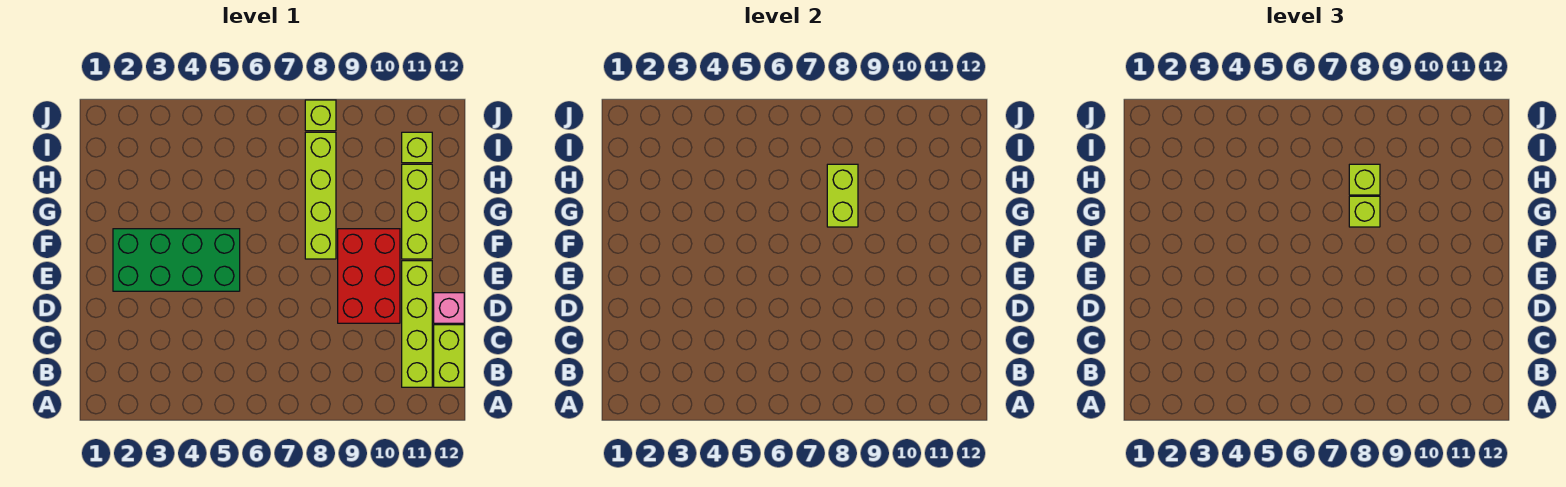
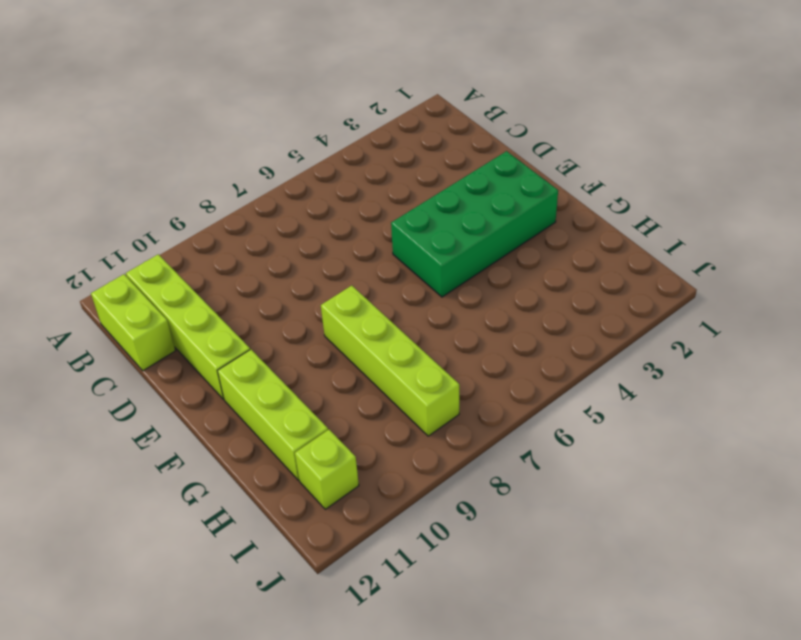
none -> red 2x3 brick [338,229,400,323]
none -> pink 1x1 brick [434,293,464,323]
none -> lime 1x1 brick [305,100,336,131]

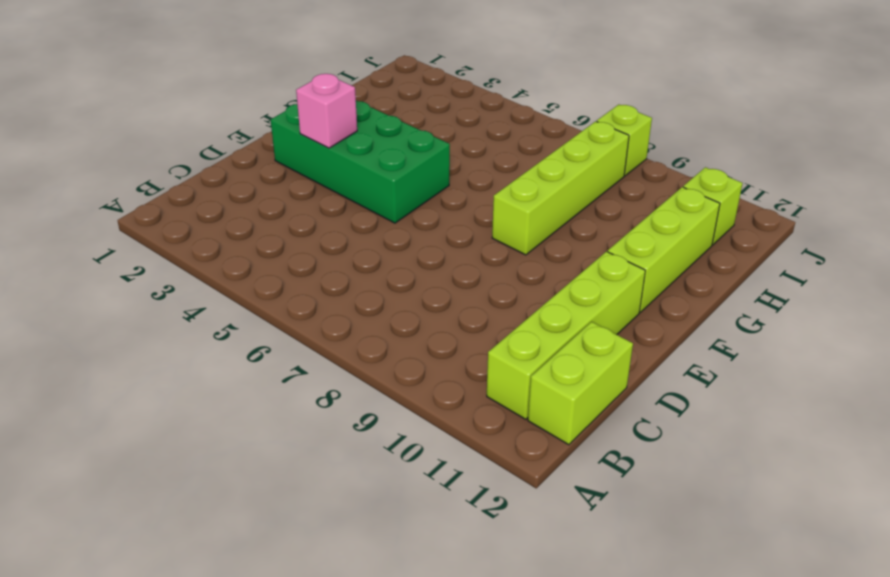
pink 1x1 brick [296,74,357,148] -> pink 1x1 brick moved to [434,293,464,323]
none -> red 2x3 brick [338,229,400,323]
none -> lime 1x2 brick [827,164,858,227]
none -> lime 1x1 brick [1349,196,1380,227]

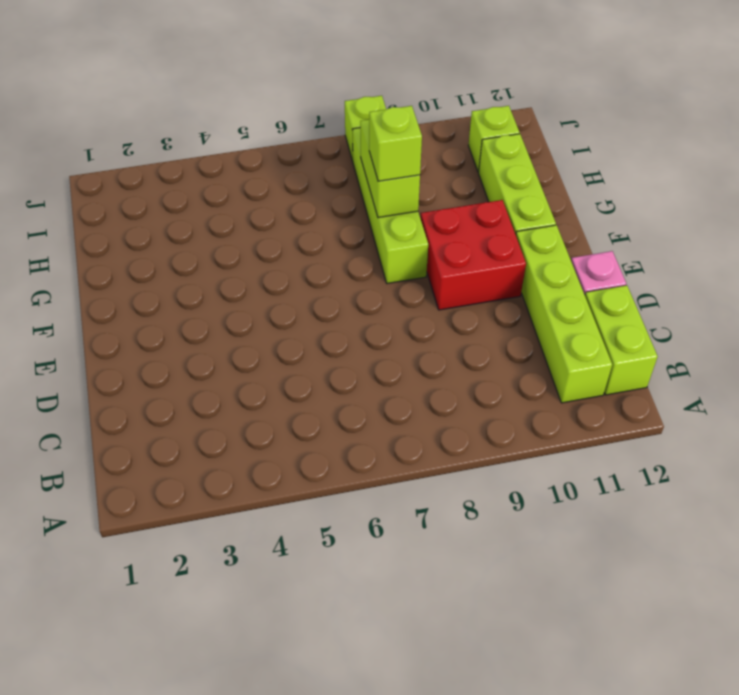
red 2x2 brick [420,200,526,310] -> red 2x3 brick [338,229,400,323]
none -> green 2x4 brick [113,229,240,291]
none -> lime 1x1 brick [1349,164,1380,195]

